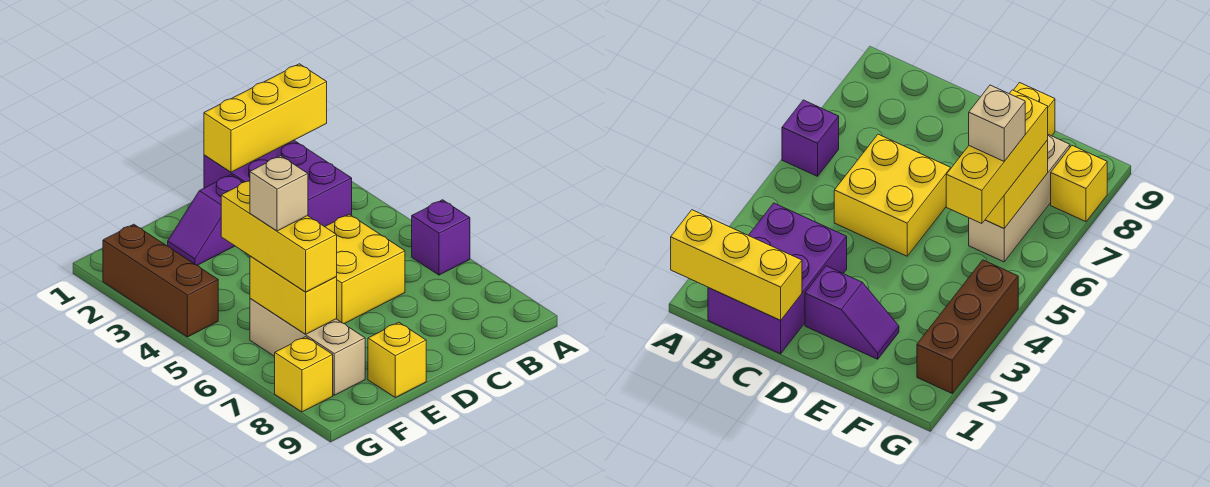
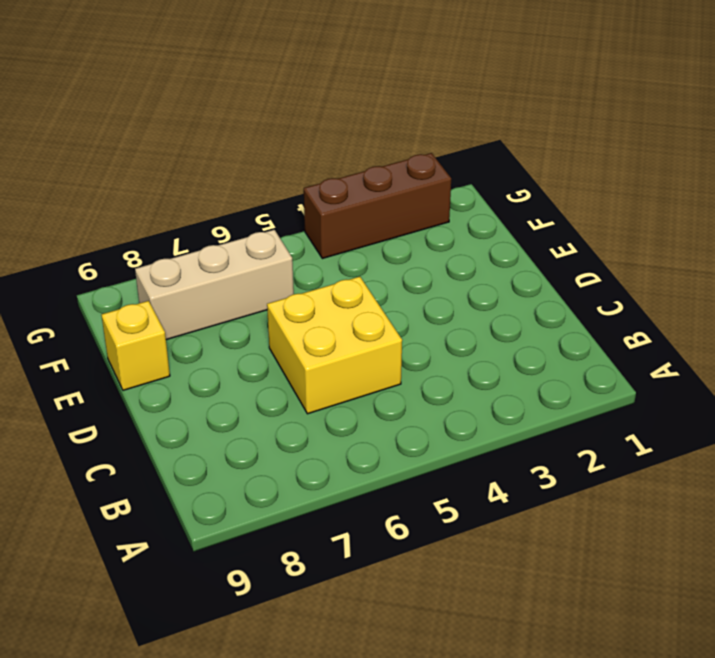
none -> purple 1x1 brick [412,200,470,275]
none -> purple 2x3 brick [204,140,352,227]
none -> purple 1x2 slope [168,175,243,265]

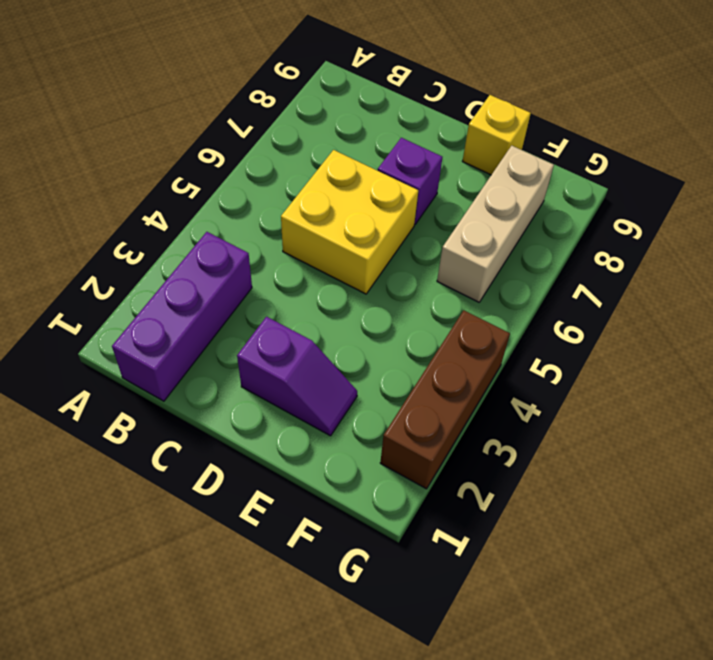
purple 1x3 brick [112,232,252,401] -> purple 2x3 brick [204,140,352,227]
purple 1x1 brick [378,138,442,224] -> purple 1x1 brick moved to [412,200,470,275]
none -> yellow 1x1 brick [275,337,333,412]
none -> yellow 1x3 brick [204,64,327,172]
none -> yellow 1x2 brick [250,256,337,334]

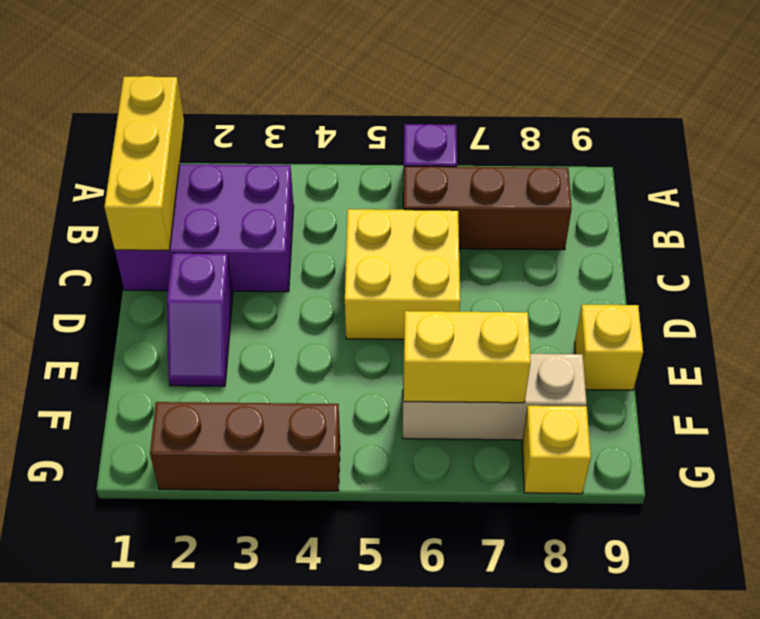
brown 1x3 brick [403,166,572,250] -> none
none -> yellow 1x3 brick [221,181,337,292]
none -> tan 1x1 brick [250,156,308,231]

